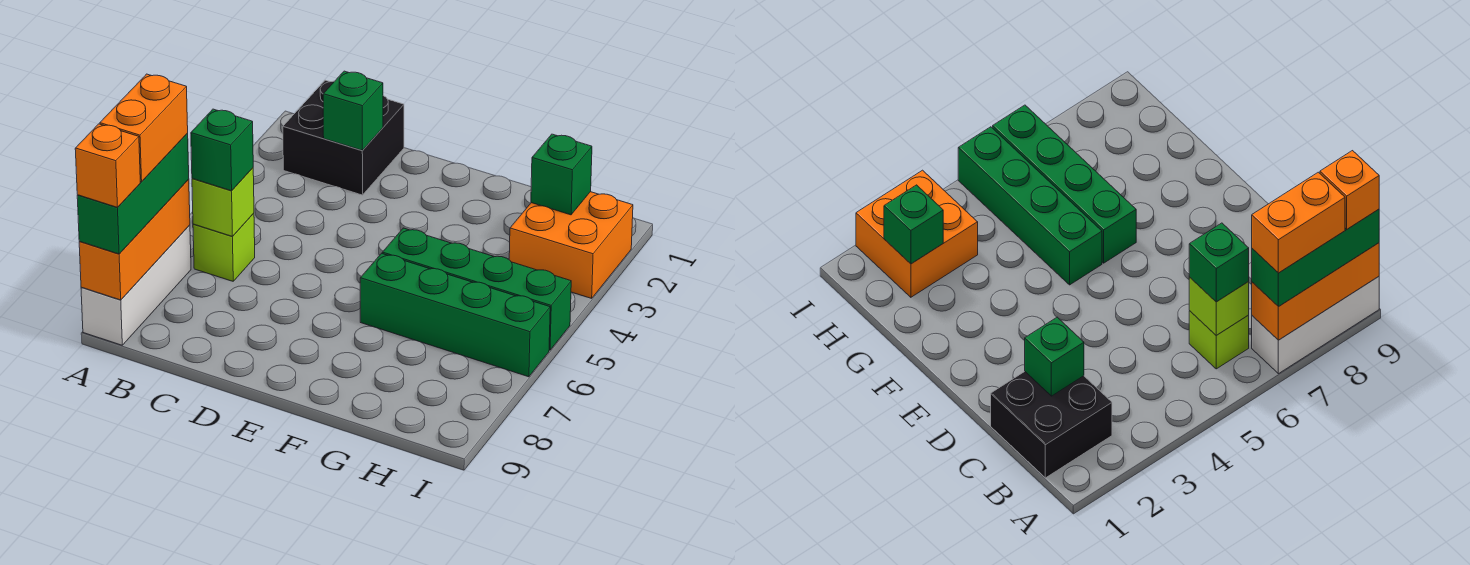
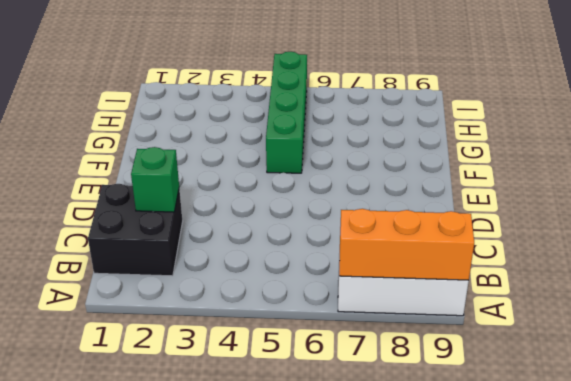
none -> lime 1x1 brick [193,213,255,281]
none -> green 1x4 brick [360,253,550,377]
none -> orange 2x2 brick [509,192,633,298]

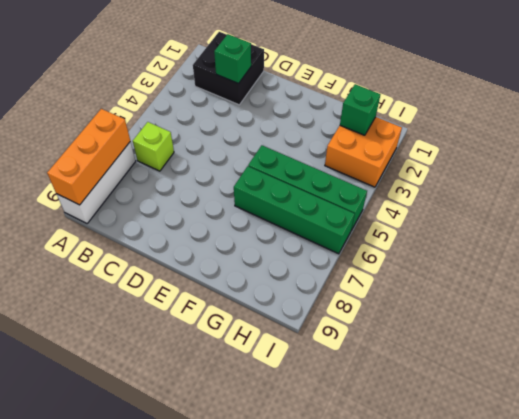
none -> lime 1x1 brick [192,168,254,236]
none -> green 1x3 brick [77,133,189,254]
none -> green 1x1 brick [191,109,253,191]

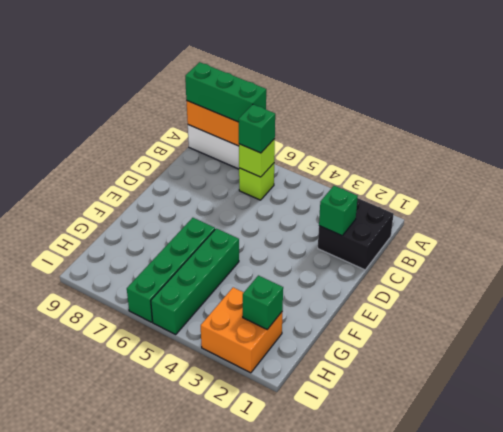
none -> orange 1x2 brick [100,74,188,182]
none -> orange 1x1 brick [75,124,140,207]

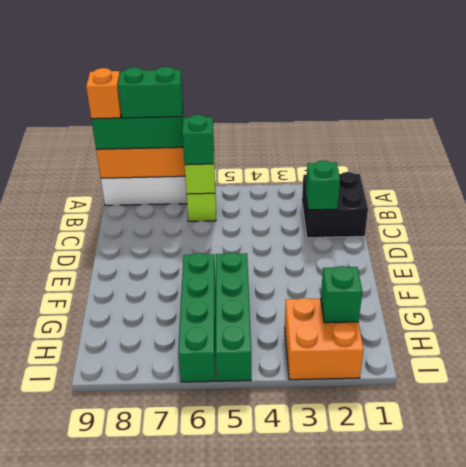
green 1x2 brick [118,67,183,118] -> orange 1x2 brick [100,74,188,182]

